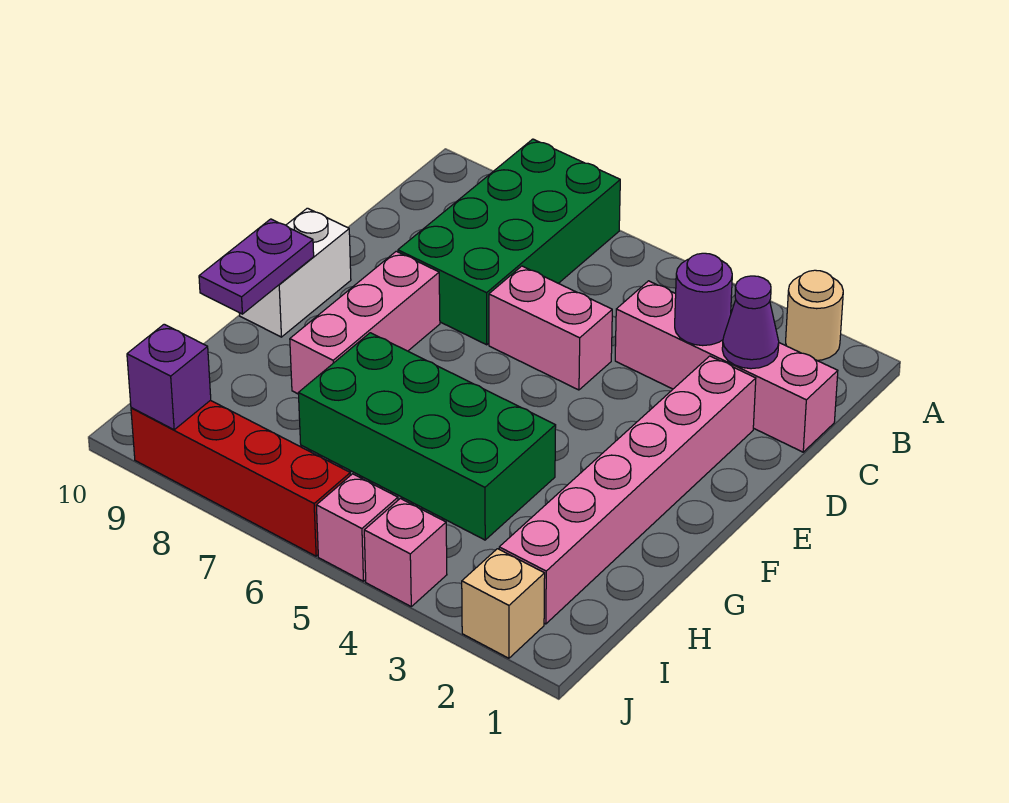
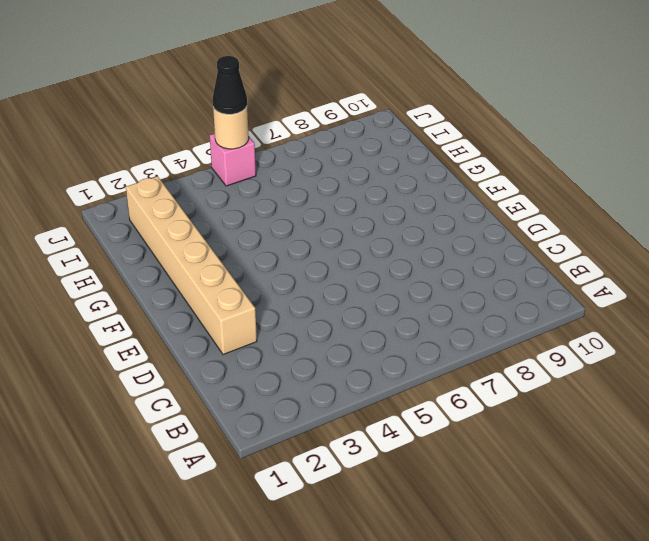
tan 1x6 brick [126,176,257,355] -> pink 1x6 brick [499,356,756,624]
tan 1x1 round brick [213,106,249,149] -> tan 1x1 round brick moved to [786,270,843,360]
black 1x1 cone [213,56,247,114] -> none
none -> green 2x4 brick [398,139,620,345]
none -> pink 1x4 brick [615,281,838,452]
none -> pink 1x2 brick [489,266,612,390]

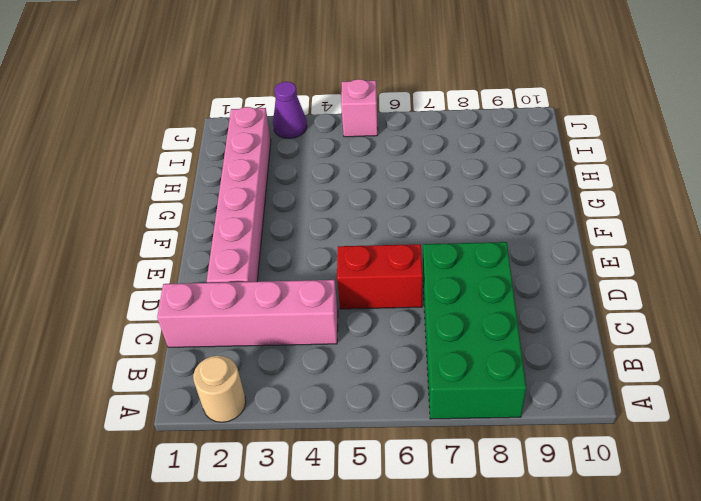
red 1x2 brick [337,244,423,309] -> pink 1x2 brick [489,266,612,390]
purple 1x1 cone [273,82,307,139] -> purple 1x1 cone moved to [722,276,779,369]
none -> pink 1x3 brick [290,251,440,394]
none -> white 1x2 brick [239,208,351,337]
none -> green 2x4 brick [298,333,556,540]

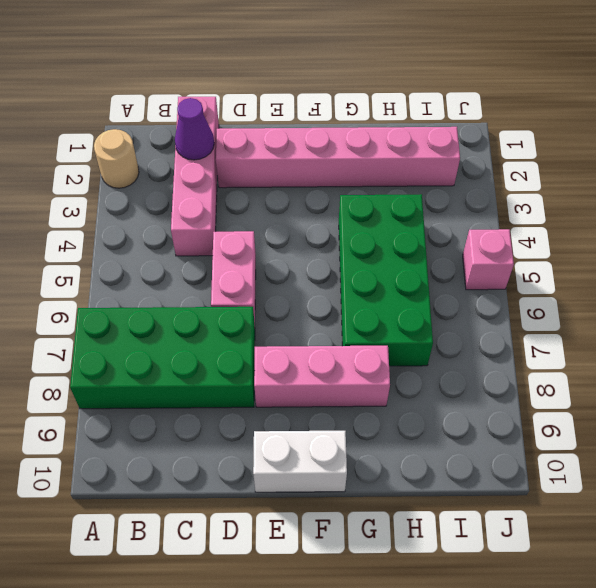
none -> tan 1x1 brick [462,549,545,658]
none -> pink 1x1 brick [364,498,447,606]
none -> red 1x4 brick [131,400,350,556]

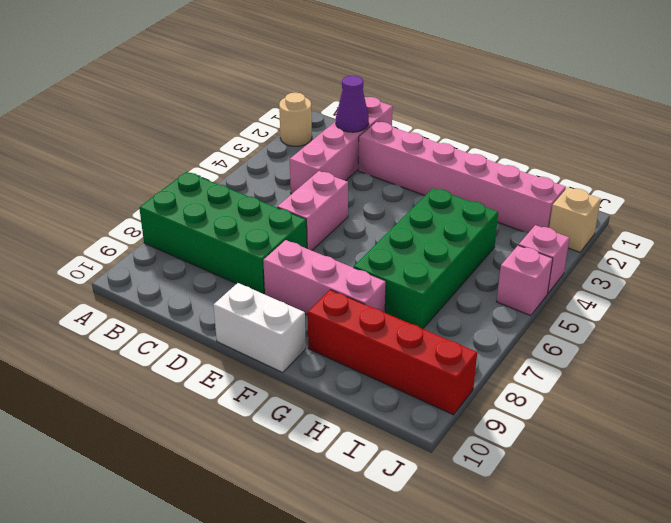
red 1x4 brick [308,290,477,415] -> red 1x4 brick turned to [131,400,350,556]
none -> purple 1x1 round brick [675,253,732,346]
none -> purple 1x2 plate [199,219,314,314]
none -> purple 1x1 brick [127,324,211,430]

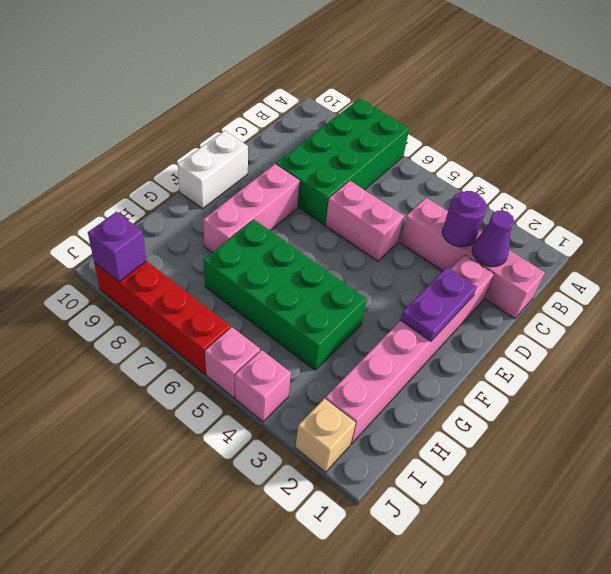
purple 1x2 plate [401,267,477,341] -> purple 1x2 plate moved to [199,219,314,314]
none -> tan 1x1 round brick [786,270,843,360]

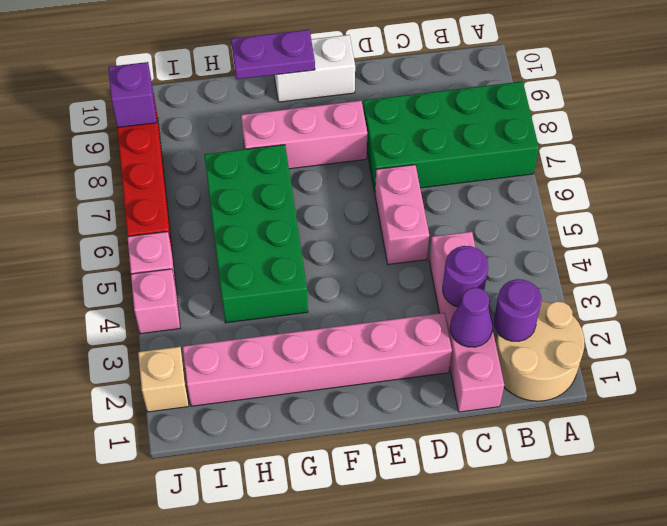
tan 2x2 round brick [496,301,585,401] -> tan 1x1 round brick [786,270,843,360]
purple 1x1 round brick [494,279,542,341] -> none

